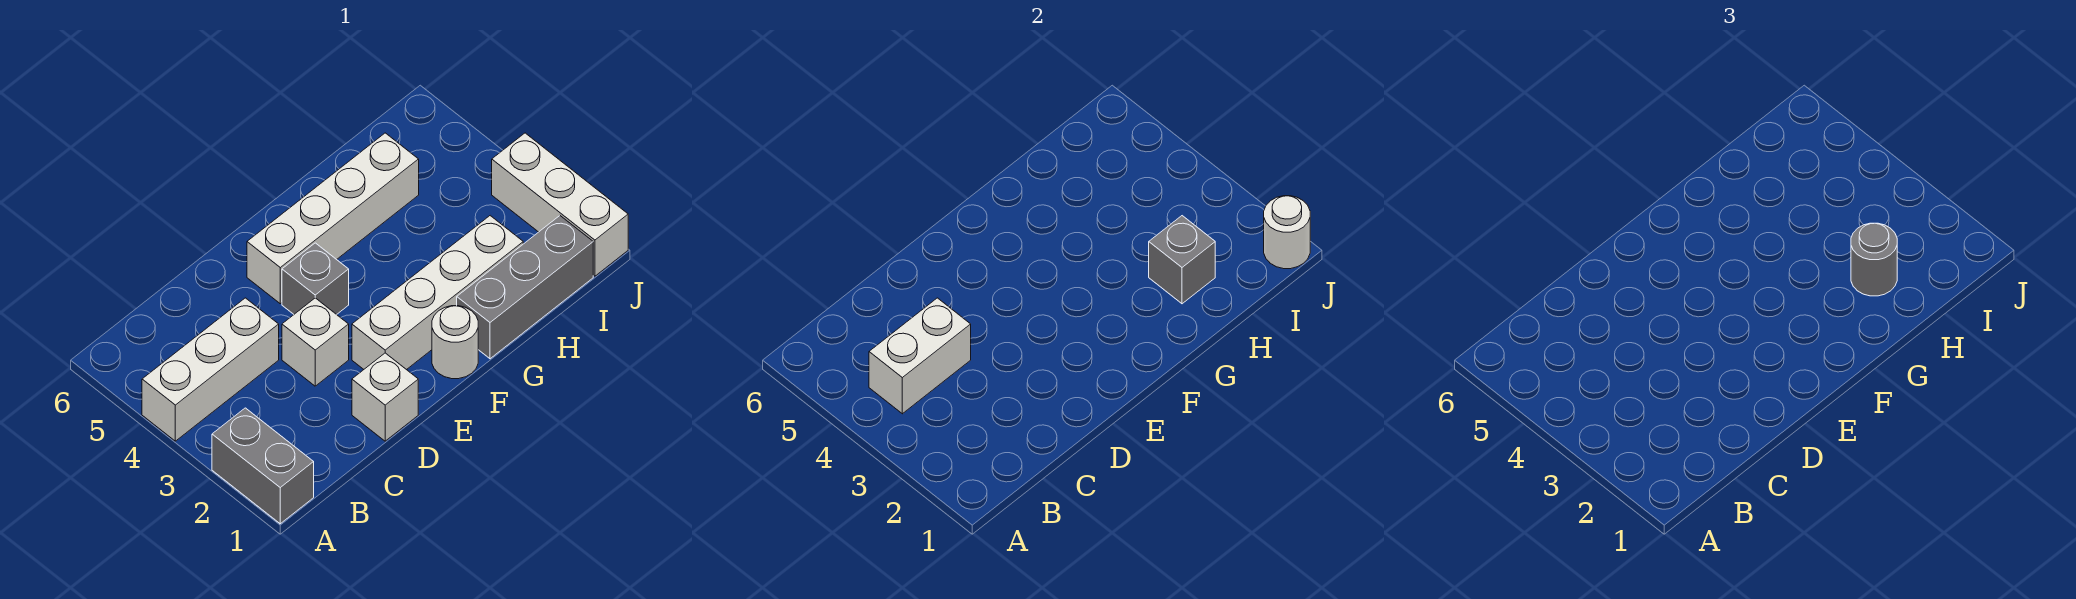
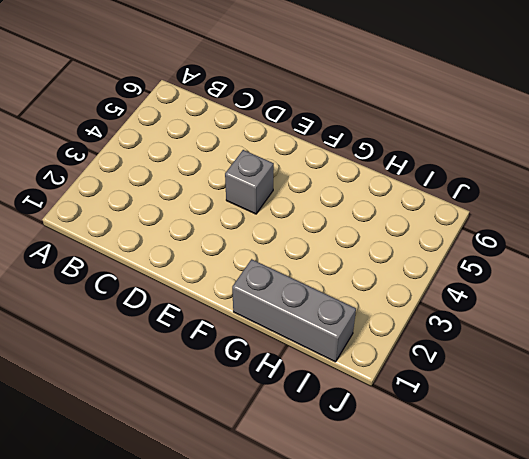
none -> grey 1x2 brick [212,408,314,524]
none -> white 1x3 brick [142,298,279,441]
none -> white 1x1 brick [352,353,418,441]

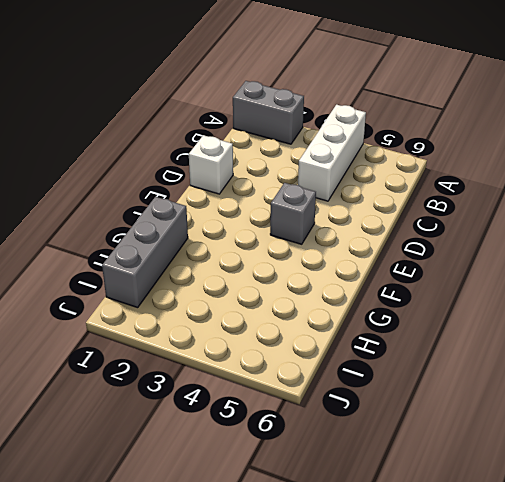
none -> white 1x1 brick [282,298,349,386]
none -> white 1x4 brick [352,216,523,370]
none -> white 1x4 brick [247,133,419,304]

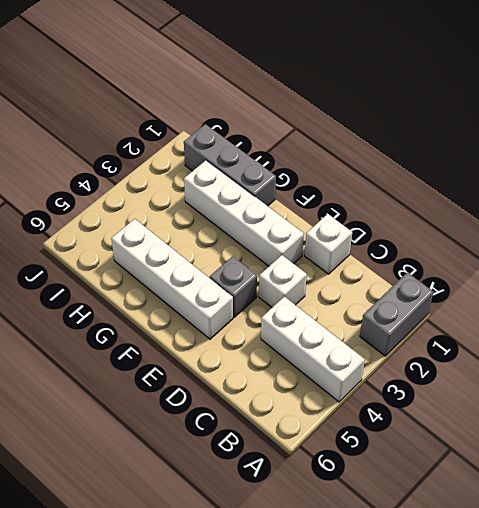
none -> white 1x1 round brick [432,306,478,379]
none -> white 1x3 brick [492,133,628,276]
none -> white 1x2 brick [869,298,971,414]

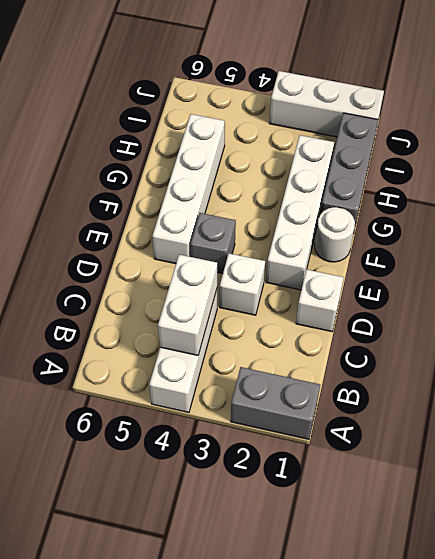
none -> grey 1x1 brick [1149,216,1215,304]
none -> white 1x1 round brick [1264,196,1310,269]
none -> grey 1x1 round brick [1851,223,1897,296]

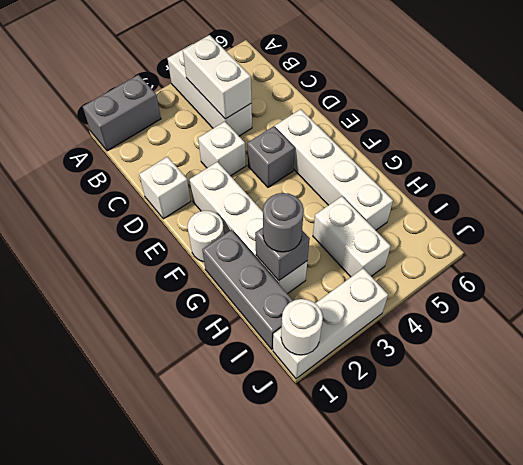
white 1x2 brick [313,196,391,277] -> none

